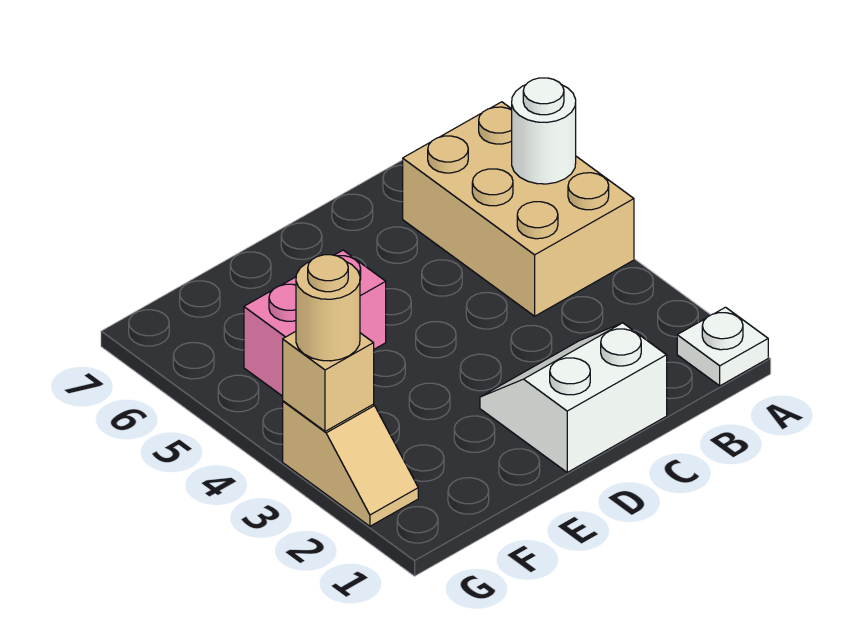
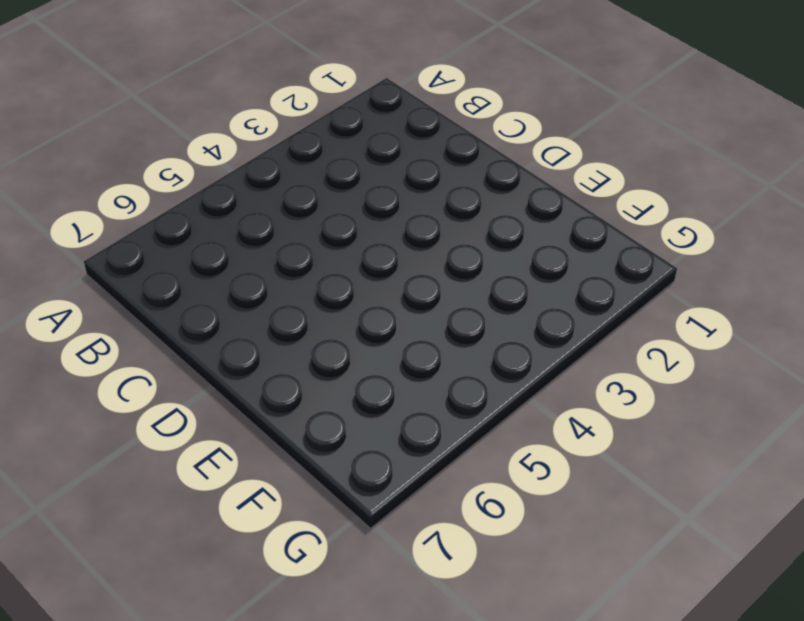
none -> white 1x1 plate [677,307,768,386]
none -> tan 2x3 brick [403,102,634,316]

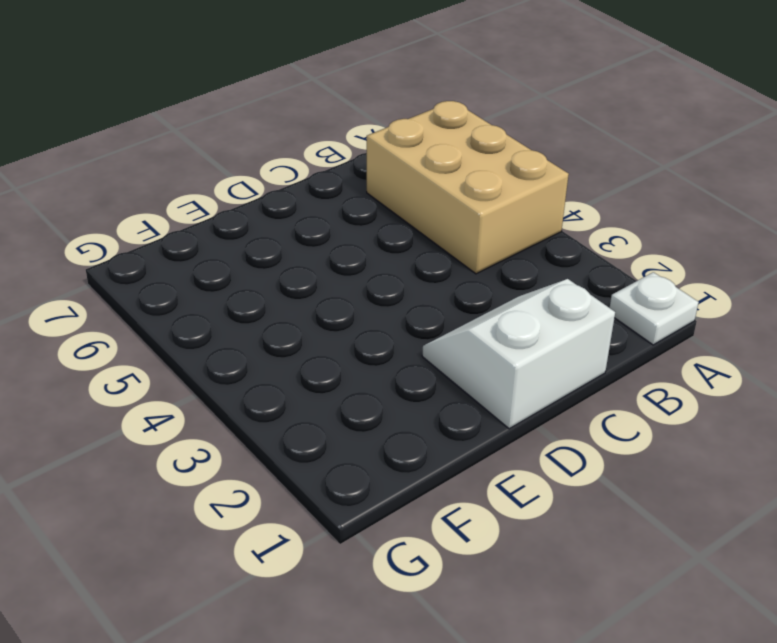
none -> pink 1x2 brick [244,250,386,396]
none -> tan 1x2 slope [283,401,418,526]

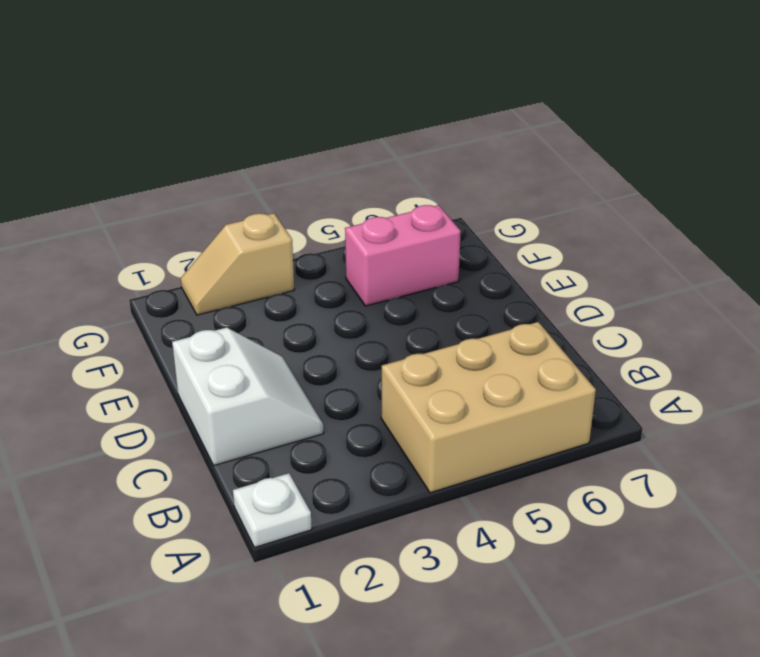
pink 1x2 brick [345,205,461,306] -> pink 1x2 brick turned to [244,250,386,396]
none -> white 1x1 round brick [512,78,576,184]
none -> tan 1x1 brick [283,332,374,431]

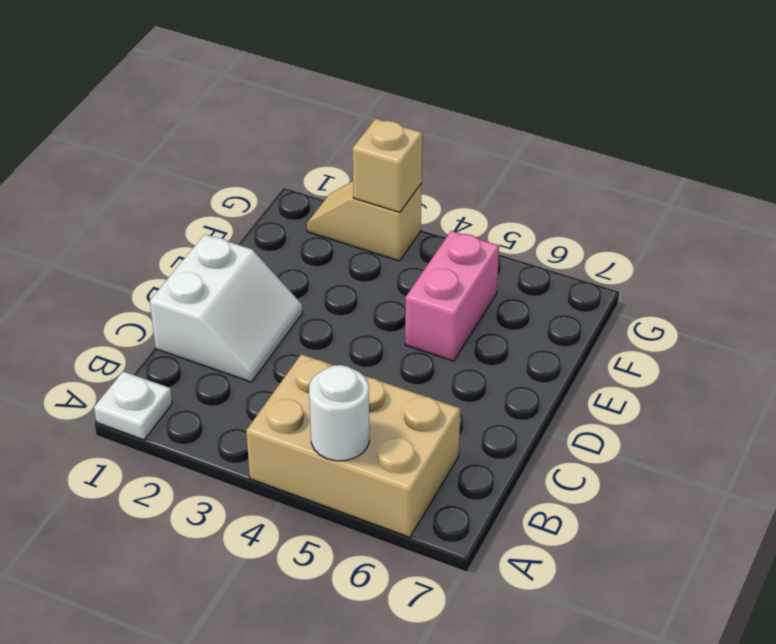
none -> tan 1x1 round brick [296,255,360,361]

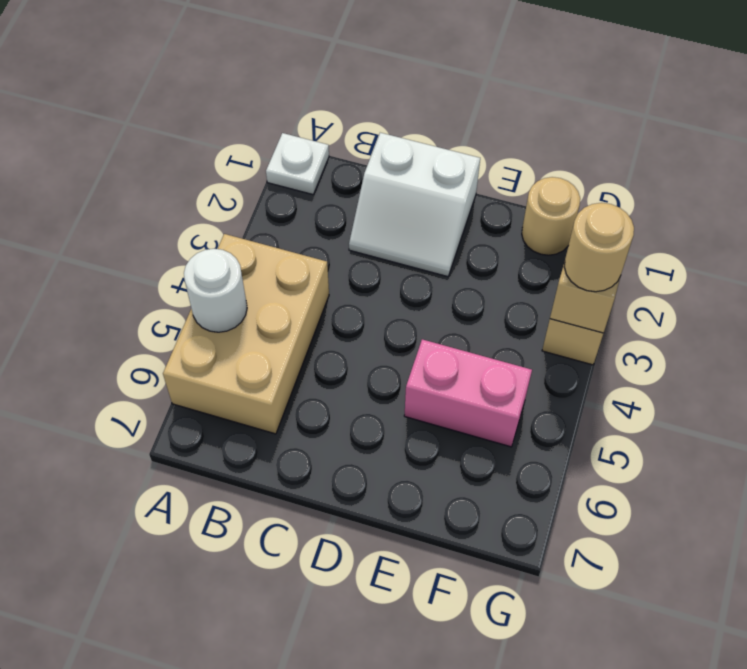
tan 1x1 round brick [522,177,580,255] -> none

